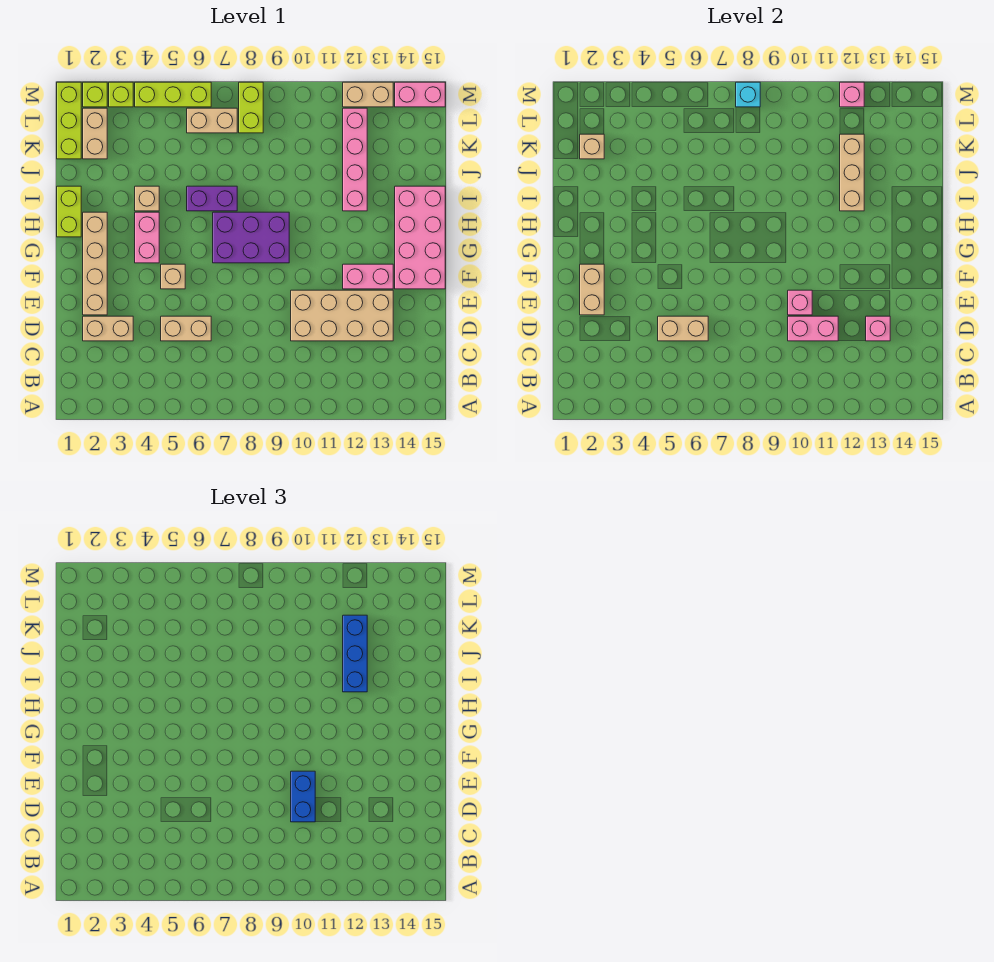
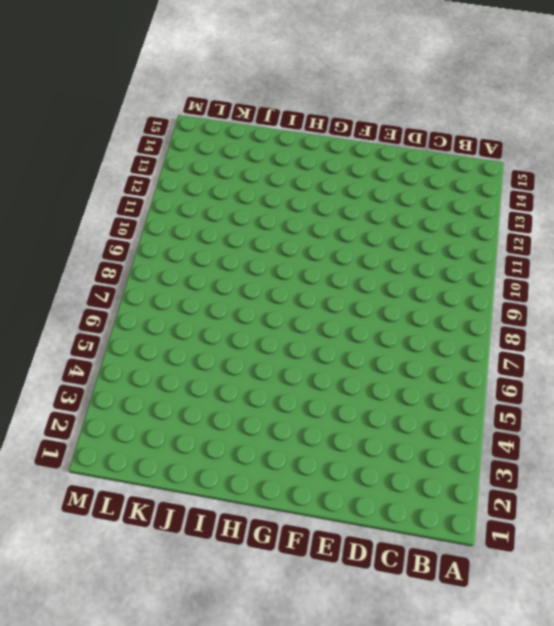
none -> tan 1x2 brick [83,316,133,341]
none -> tan 1x2 brick [161,316,211,341]
none -> tan 2x4 brick [291,290,393,341]
none -> tan 1x4 brick [83,212,107,315]

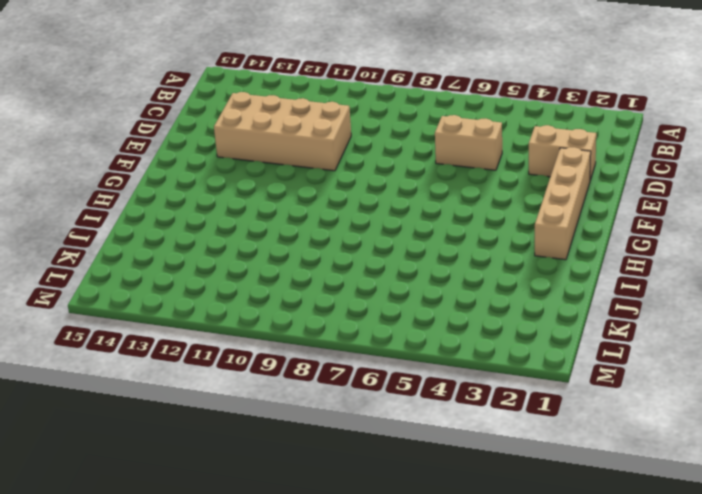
none -> tan 1x1 brick [161,264,185,289]
none -> pink 1x2 brick [343,264,393,289]
none -> pink 2x4 brick [395,186,445,289]
none -> pink 1x2 brick [135,212,159,263]

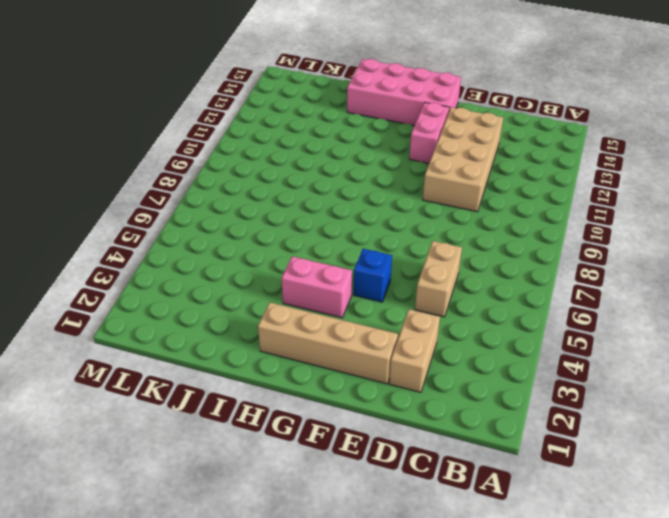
blue 1x1 brick [353,249,392,302] -> tan 1x1 brick [161,264,185,289]
none -> purple 2x3 brick [213,212,289,263]
none -> lime 1x2 brick [57,186,81,237]
none -> tan 1x1 brick [135,186,159,211]
none -> purple 1x2 brick [187,186,237,211]

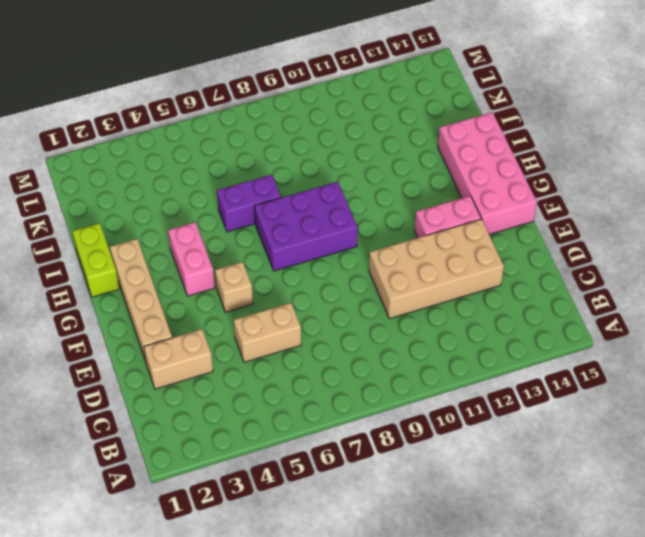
none -> tan 1x1 brick [135,186,159,211]
none -> pink 1x4 brick [343,108,367,211]
none -> lime 1x3 brick [57,82,81,159]
none -> tan 1x2 brick [83,108,107,159]

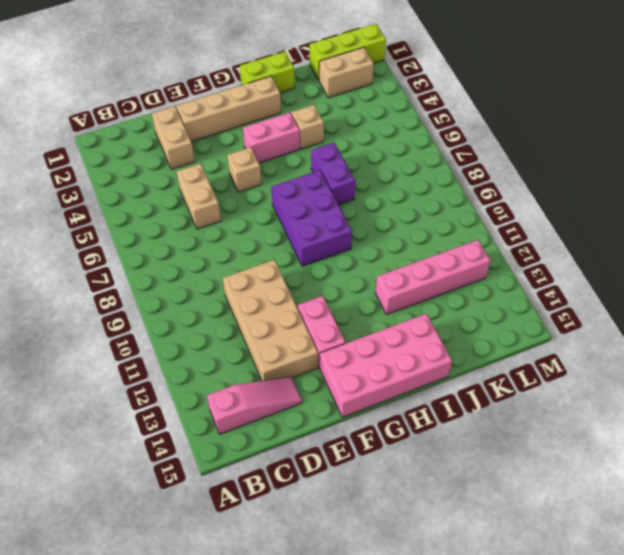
pink 1x3 slope [207,377,302,434] -> none
none -> tan 1x2 brick [187,108,237,133]
none -> lime 1x2 brick [239,82,263,133]
none -> lime 1x1 brick [83,82,107,107]
none -> lime 1x1 brick [109,82,133,107]

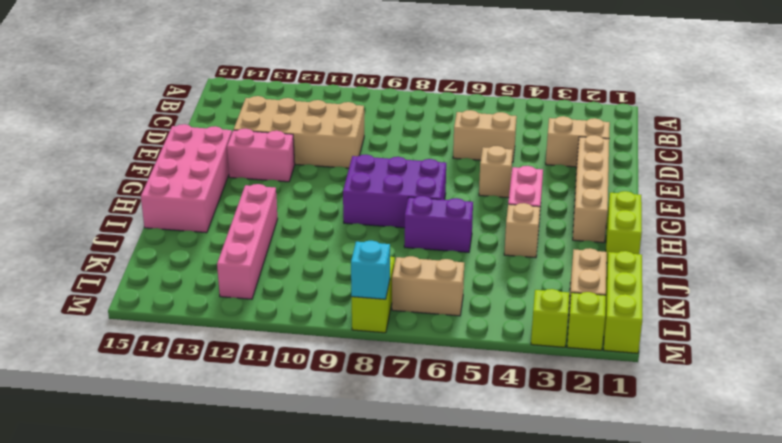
none -> lime 1x3 brick [135,82,211,107]
none -> tan 1x2 brick [343,82,393,107]
none -> pink 1x2 brick [395,82,445,107]
none -> tan 1x2 brick [658,316,708,341]

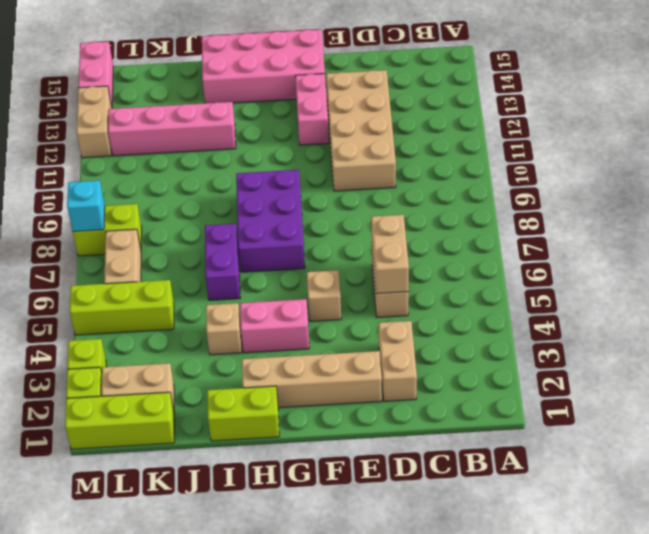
lime 1x3 brick [70,280,174,335] -> lime 1x3 brick turned to [135,82,211,107]
none -> pink 1x2 brick [788,316,838,341]
none -> pink 1x1 brick [866,316,890,341]
none -> tan 1x2 brick [580,264,604,315]
none -> pink 1x1 brick [788,290,812,315]

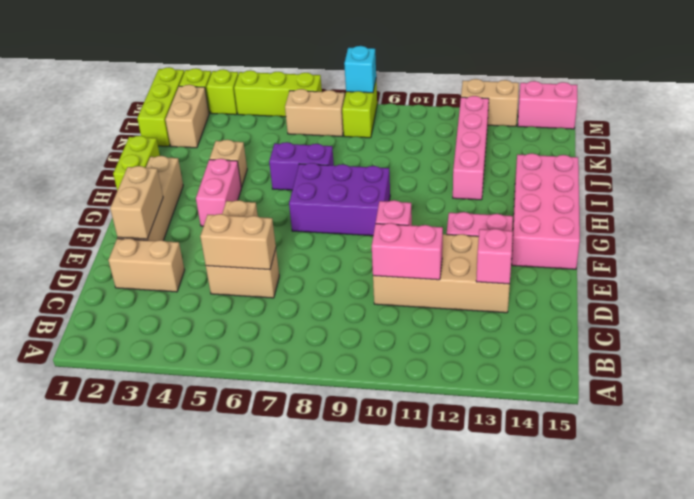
none -> tan 1x3 brick [840,134,864,211]
none -> tan 1x1 brick [580,134,604,159]
none -> pink 1x1 brick [840,82,864,107]
none -> blue 1x2 brick [291,771,315,822]

